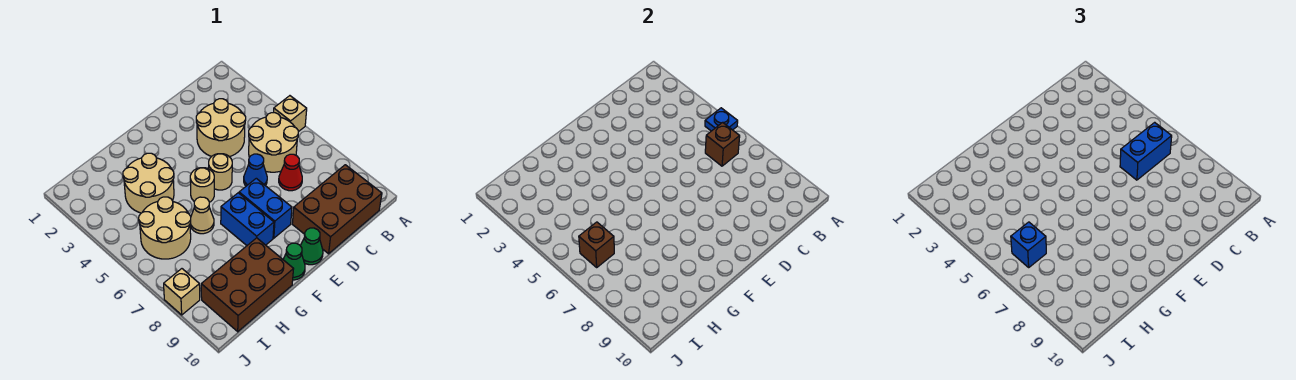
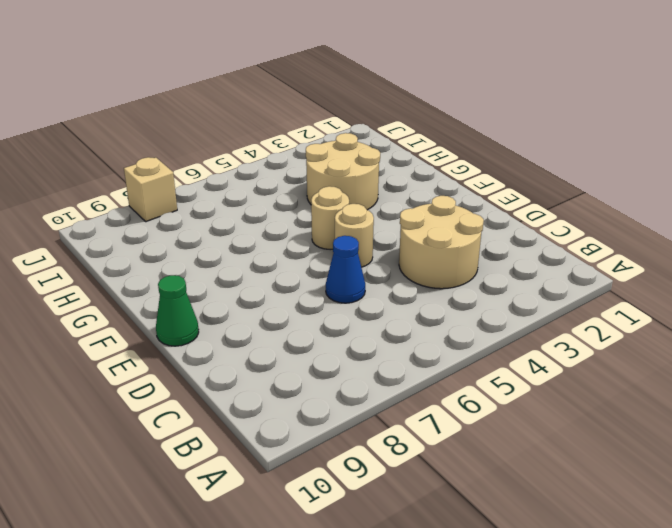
none -> tan 1x1 brick [274,96,307,132]
none -> tan 2x2 round brick [249,113,298,172]
none -> brown 2x3 brick [292,165,382,254]

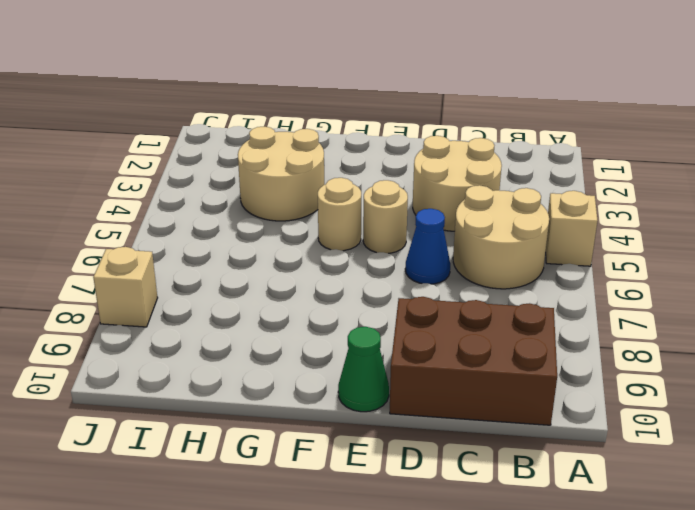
none -> red 1x1 cone [279,154,302,191]
none -> blue 1x2 brick [239,178,292,238]
none -> blue 1x2 brick [221,193,274,245]

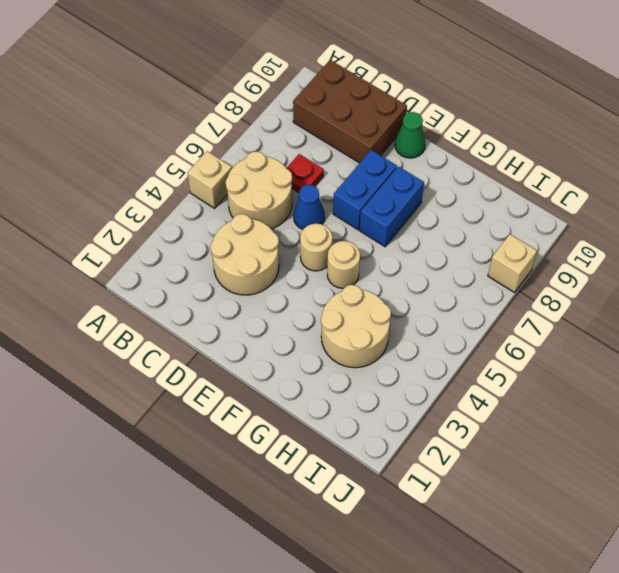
red 1x1 plate [287,154,324,192] -> red 1x1 cone [279,154,302,191]
none -> green 1x1 cone [283,243,305,280]
none -> tan 1x1 cone [190,197,214,234]
none -> brown 2x3 brick [201,238,293,332]

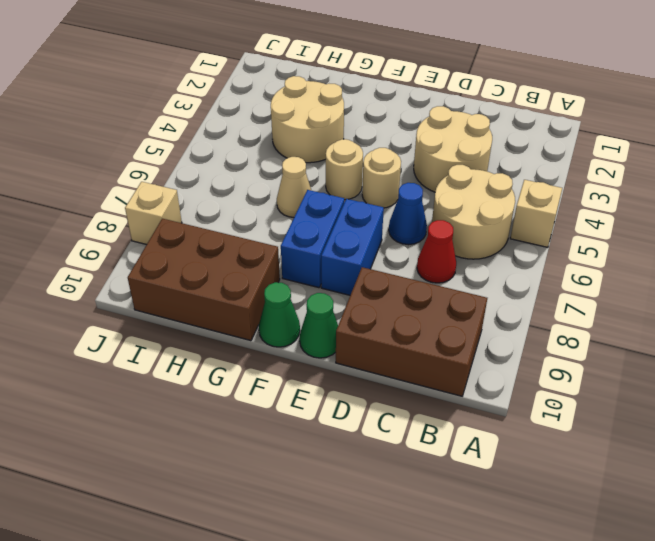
none -> tan 2x2 round brick [139,197,191,259]
none -> blue 1x1 plate [705,108,738,131]
none -> brown 1x1 brick [705,122,740,166]

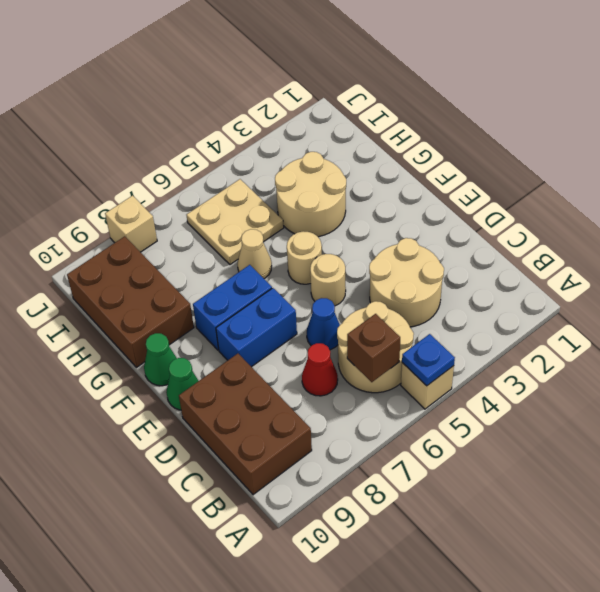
tan 2x2 plate [187,179,284,265] -> tan 2x2 round brick [139,197,191,259]
none -> brown 1x1 brick [579,222,614,267]
none -> blue 1x2 brick [1120,122,1172,180]
none -> blue 1x1 brick [1011,222,1046,267]

